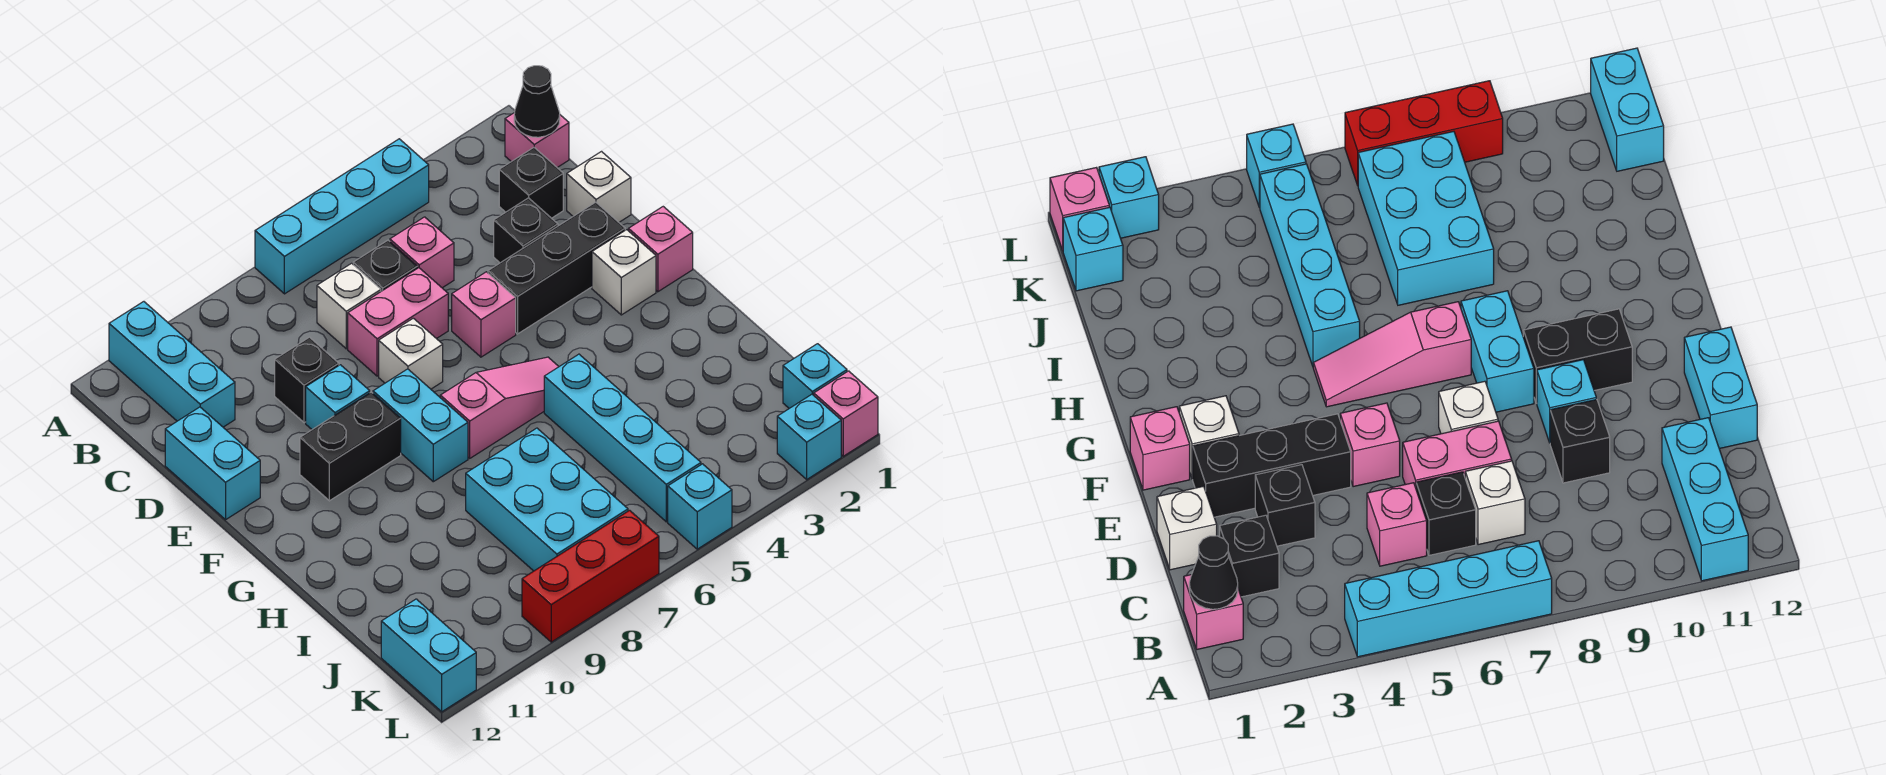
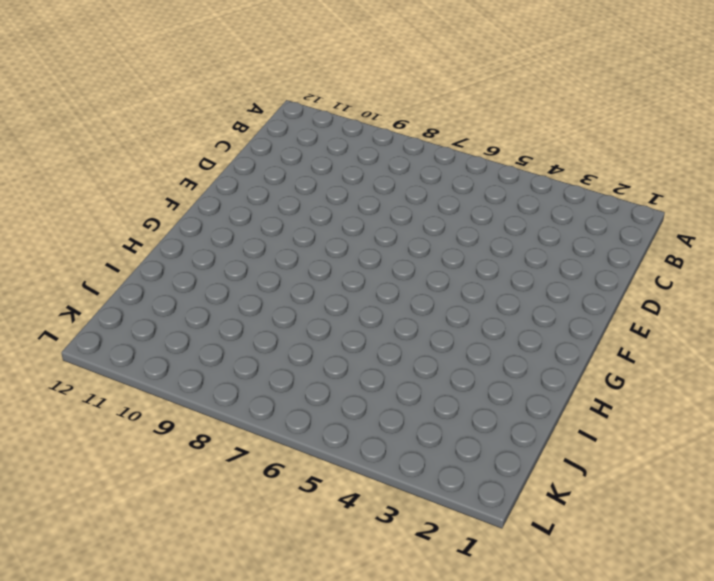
none -> cyan 1x4 brick [255,139,429,294]
none -> cyan 1x3 brick [109,302,235,427]
none -> pink 1x1 brick [505,113,569,167]
none -> black 1x1 brick [499,148,563,218]

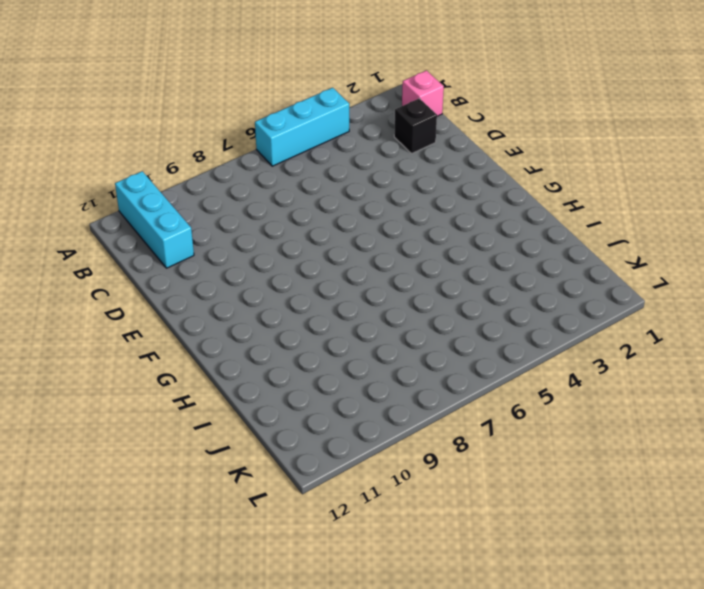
cyan 1x3 brick [255,88,350,166] -> cyan 1x4 brick [255,139,429,294]
none -> pink 1x1 brick [390,217,454,288]
none -> black 1x1 brick [353,240,418,291]
none -> white 1x1 brick [317,263,381,349]
none -> white 1x1 brick [567,152,631,222]

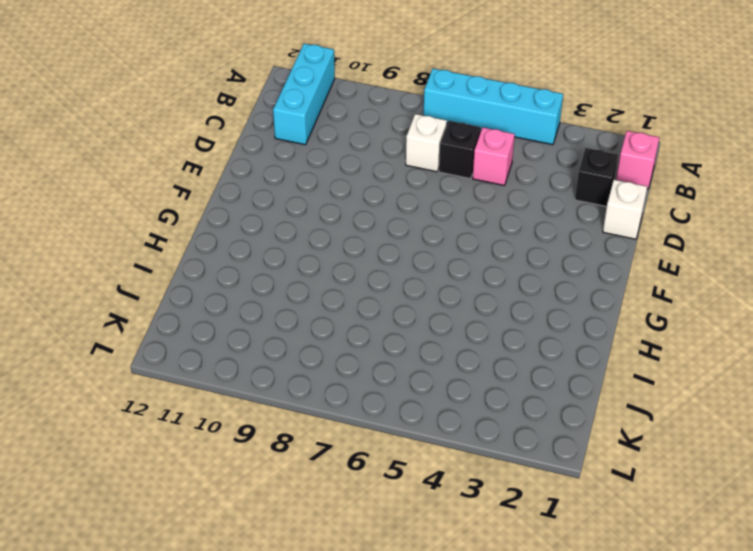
none -> black 1x1 brick [494,198,558,263]
none -> pink 1x2 brick [348,268,448,376]
none -> black 1x1 brick [275,337,339,423]
none -> cyan 1x2 brick [165,407,260,520]

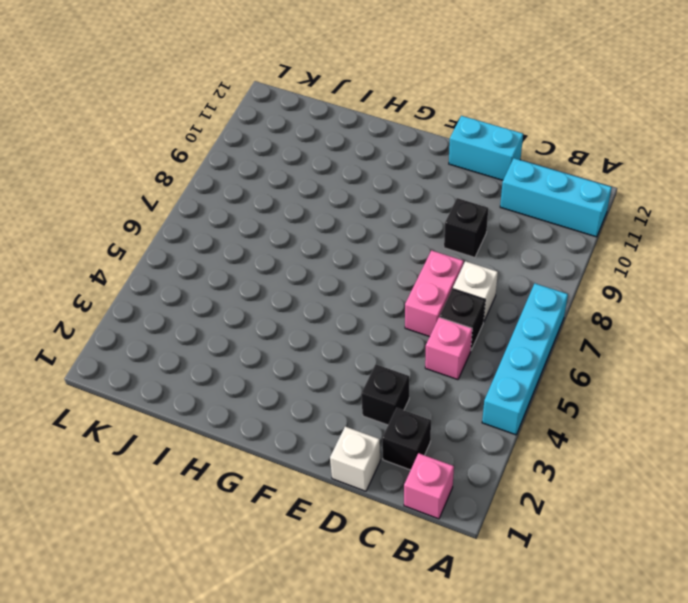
none -> black 1x3 brick [488,202,625,334]
none -> pink 1x1 brick [452,272,516,357]
none -> white 1x1 brick [379,318,443,389]
none -> cyan 1x1 brick [306,365,370,429]

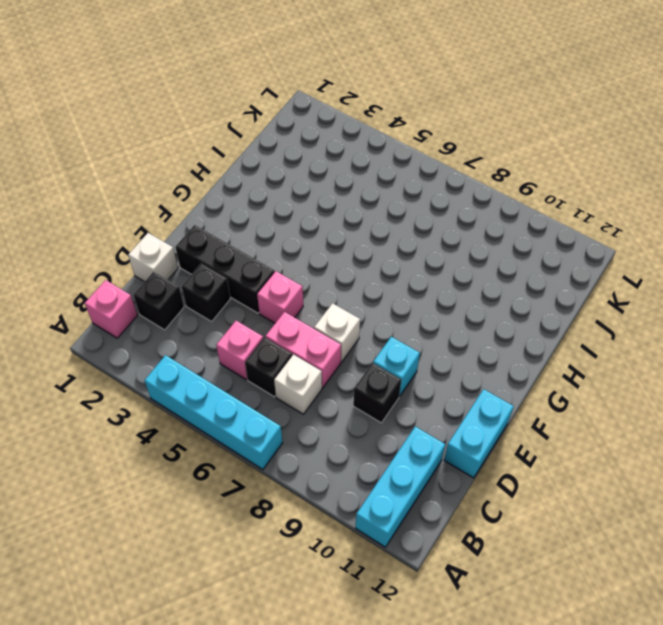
none -> pink 1x1 brick [628,207,693,292]
none -> white 1x1 brick [592,230,656,315]
none -> cyan 1x2 brick [373,369,468,482]
none -> black 1x2 brick [300,392,401,501]

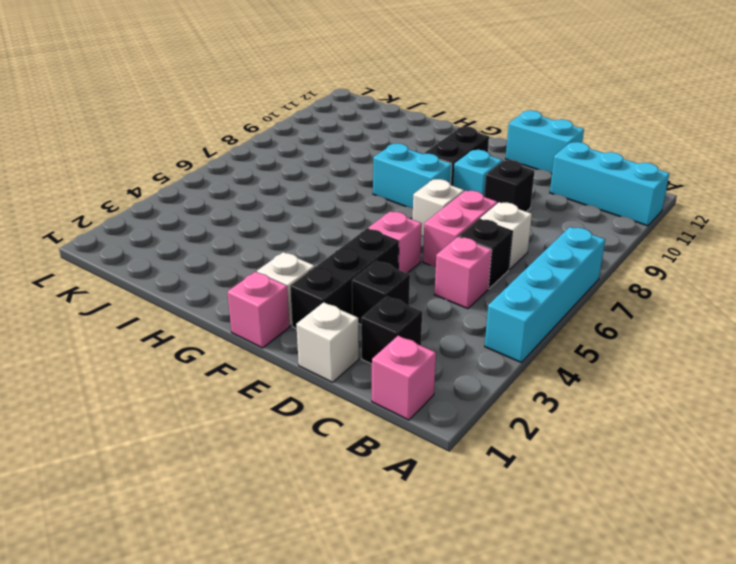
none -> pink 1x3 slope [440,357,559,458]
none -> cyan 1x4 brick [544,354,701,522]
none -> cyan 2x3 brick [466,428,628,571]
none -> cyan 1x1 brick [783,344,847,408]

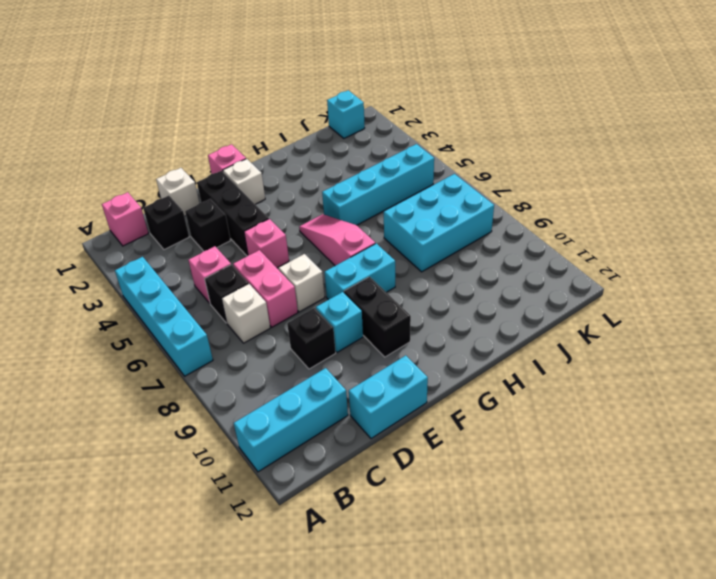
none -> cyan 1x2 brick [381,599,476,712]
none -> pink 1x1 brick [814,371,878,456]
none -> cyan 1x1 brick [777,394,841,479]
none -> cyan 1x1 brick [668,464,732,549]

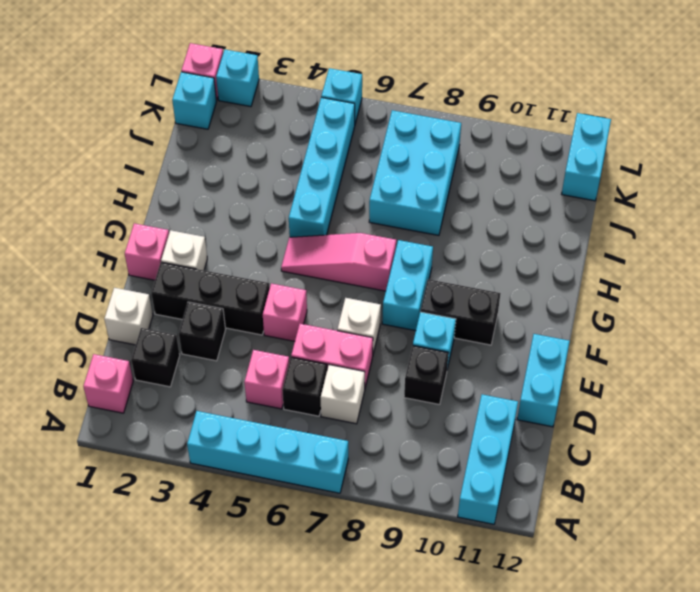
none -> red 1x3 brick [522,510,659,642]
none -> black 1x1 cone [514,66,560,137]

